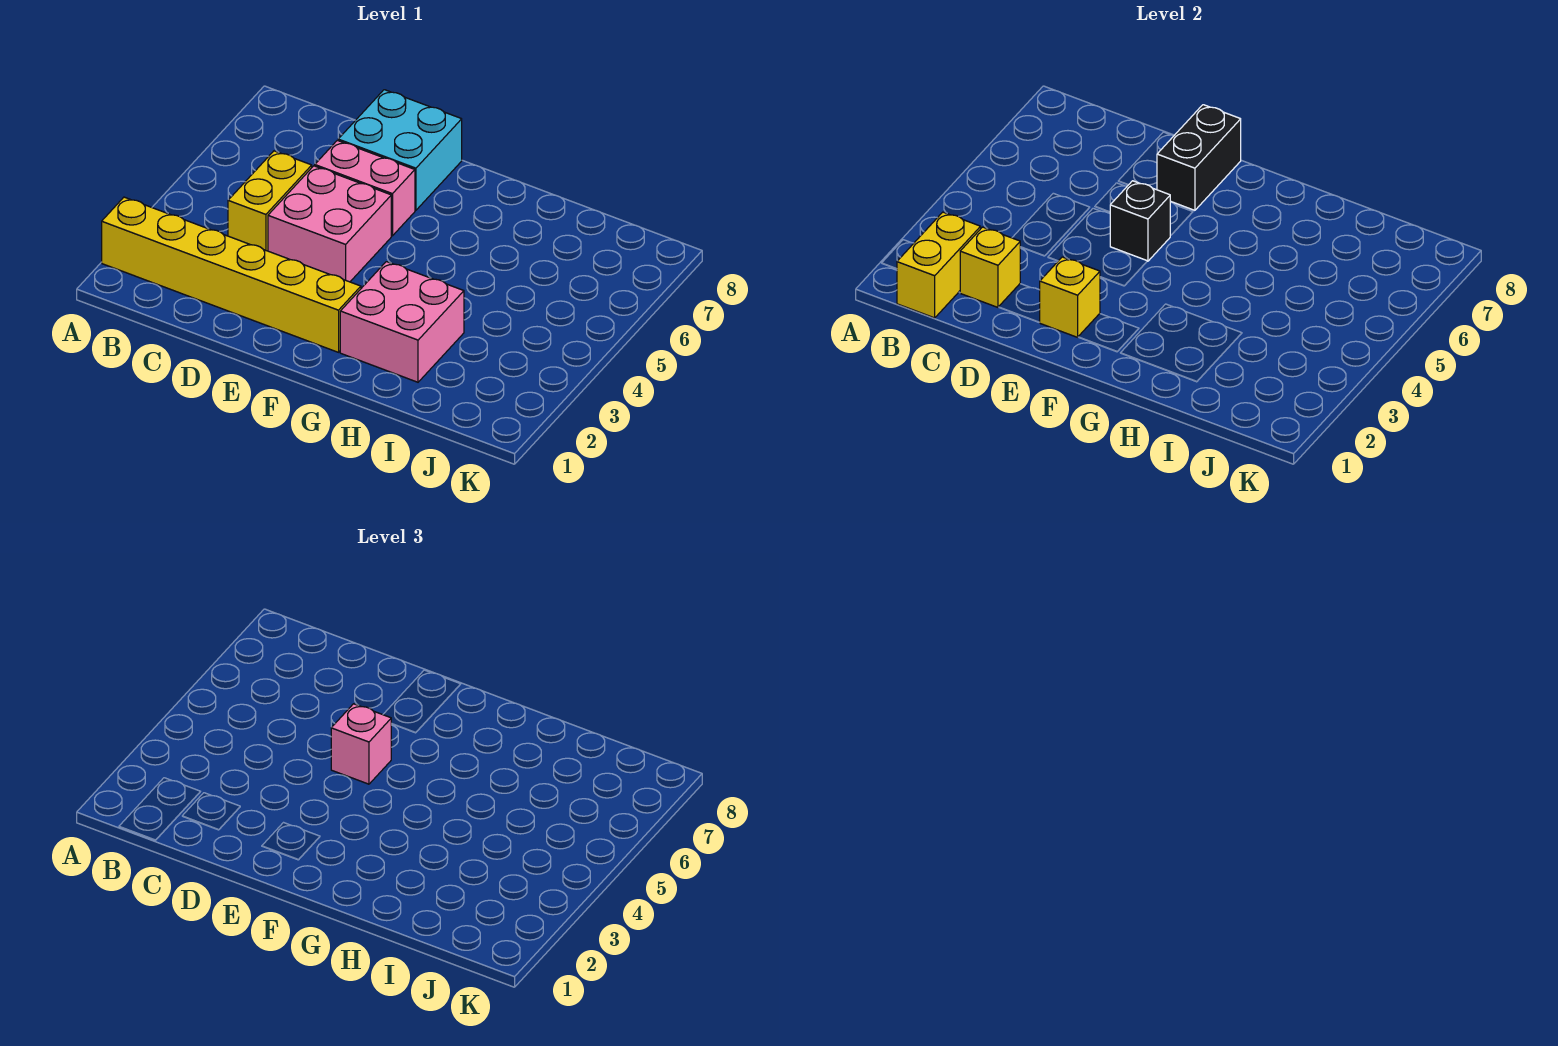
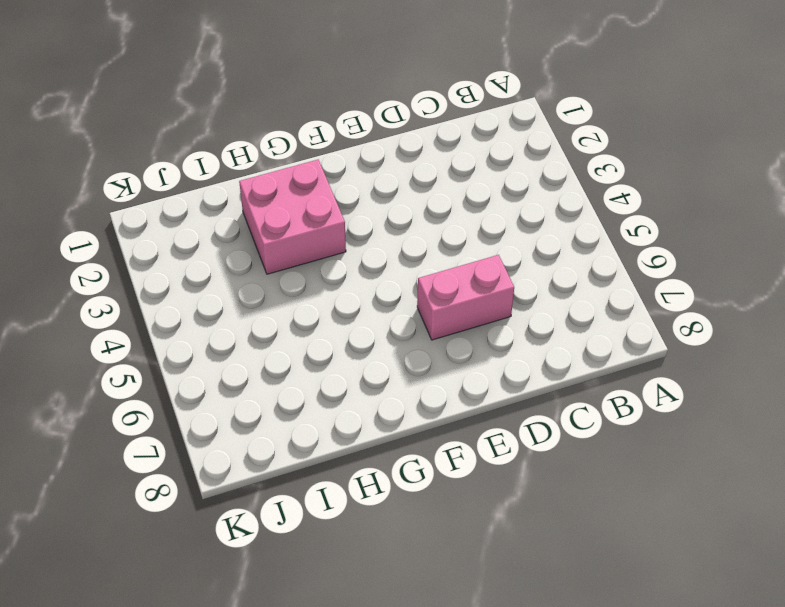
none -> yellow 1x6 brick [102,197,361,352]
none -> yellow 1x2 brick [228,151,312,251]
none -> pink 2x2 brick [268,166,391,282]

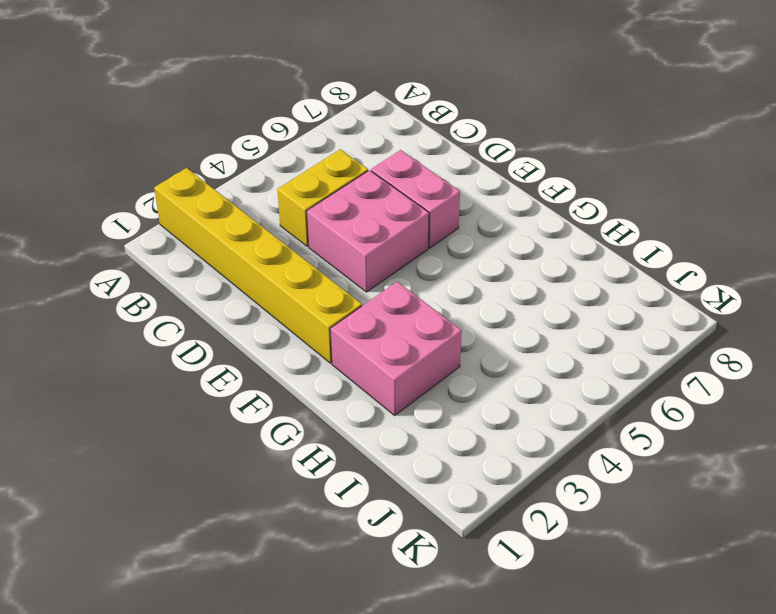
none -> cyan 2x2 brick [338,90,462,210]
none -> yellow 1x2 brick [897,212,981,318]
none -> yellow 1x1 brick [960,227,1020,307]

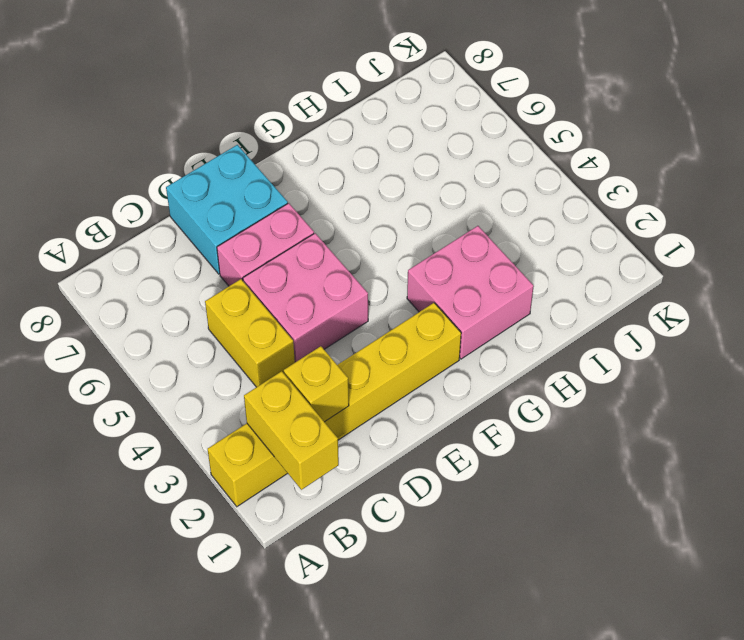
none -> yellow 1x1 brick [1039,257,1100,337]
none -> black 1x1 brick [1110,181,1170,261]
none -> black 1x2 brick [1157,105,1241,210]

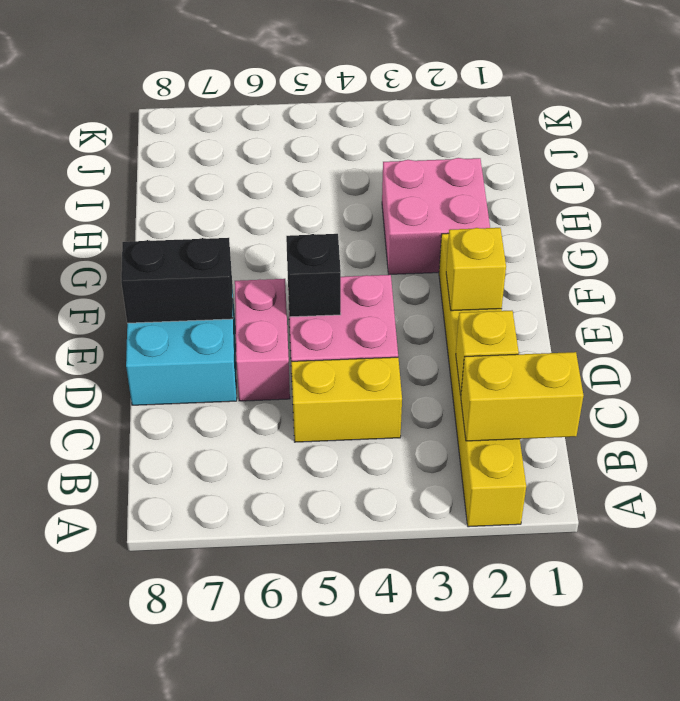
none -> pink 1x1 brick [331,704,391,784]

